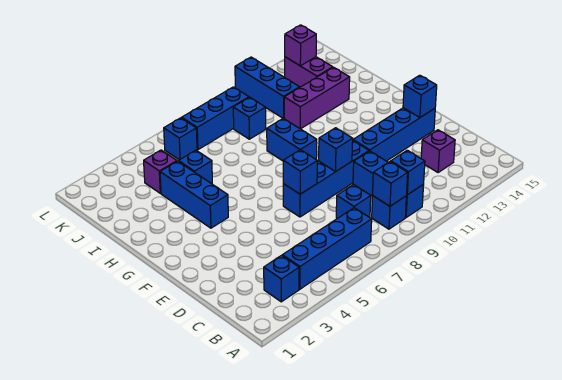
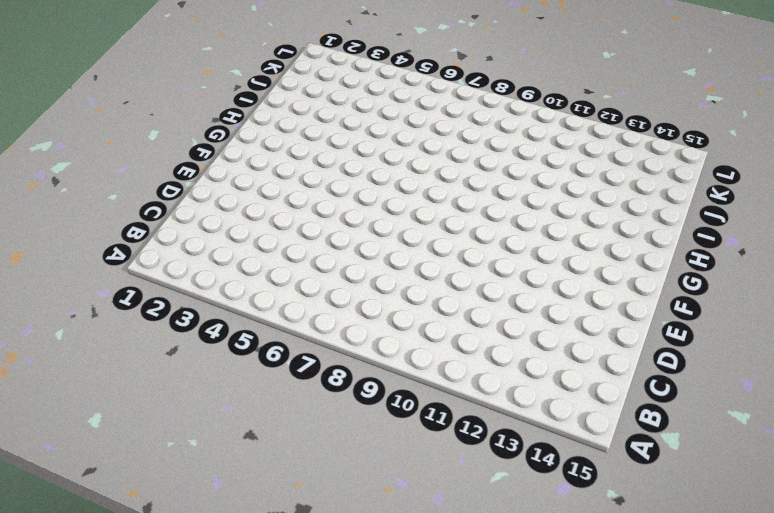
none -> blue 1x1 brick [264,255,299,302]
none -> blue 1x4 brick [282,208,372,289]
none -> blue 1x1 brick [372,196,406,229]

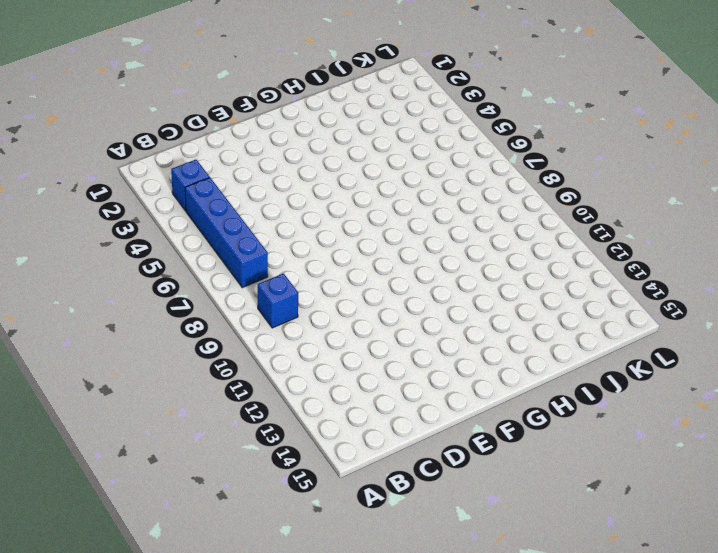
none -> blue 1x3 brick [353,151,424,217]
none -> blue 1x1 brick [336,185,371,219]
none -> purple 1x1 brick [421,130,455,173]

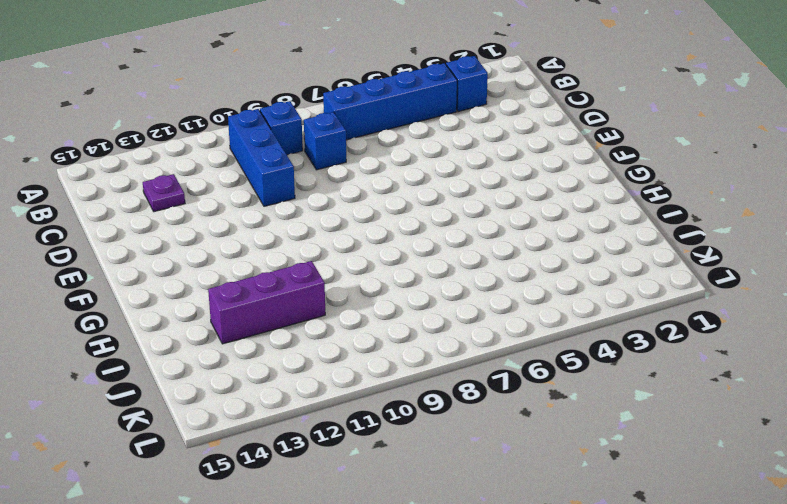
purple 1x1 plate [143,174,185,212] -> purple 1x1 brick [421,130,455,173]
none -> blue 1x4 brick [283,141,369,217]
none -> blue 1x4 brick [353,108,435,161]
none -> blue 1x3 brick [160,161,228,228]

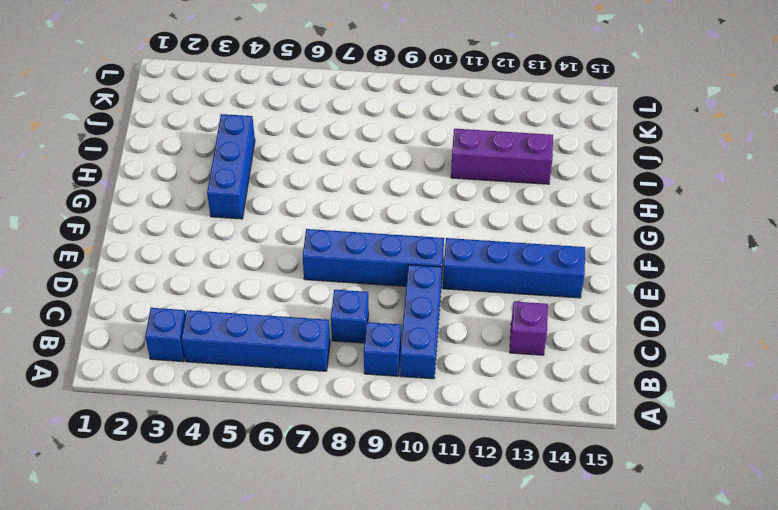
none -> blue 1x2 brick [267,118,317,161]
none -> blue 1x1 brick [179,150,212,184]
none -> purple 1x1 brick [144,150,177,193]

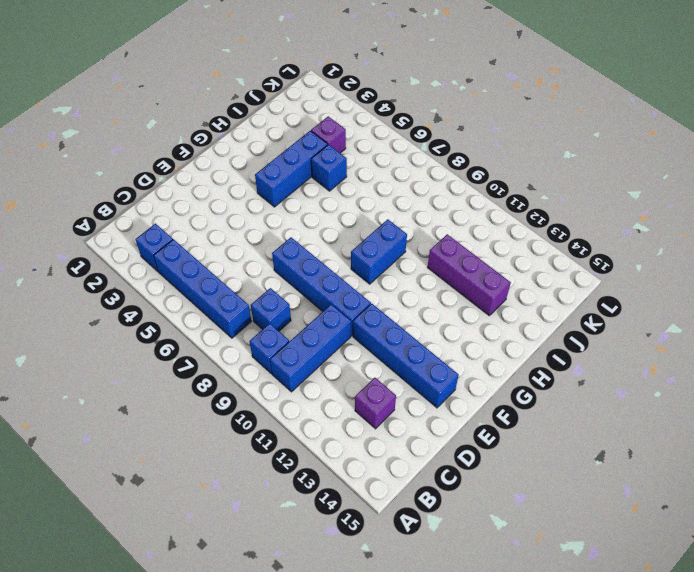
none -> blue 1x1 brick [233,97,266,139]
none -> blue 1x3 brick [235,57,300,118]
none -> purple 1x2 brick [285,57,333,87]

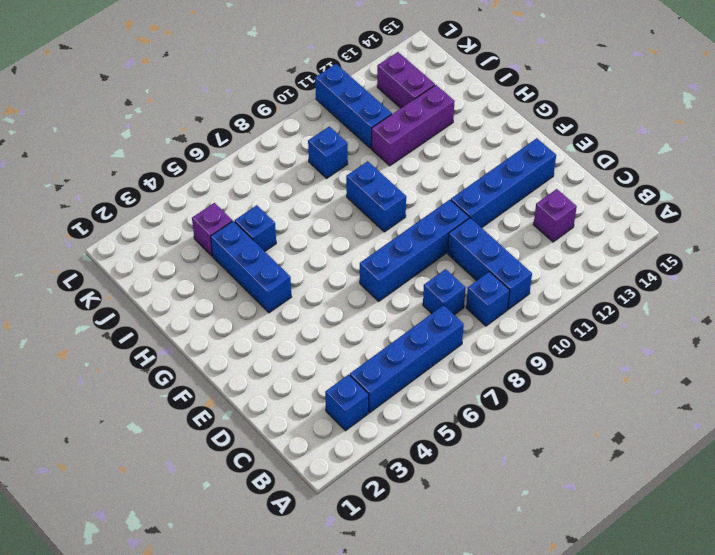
none -> blue 1x1 brick [164,118,197,160]
none -> blue 1x3 brick [182,87,249,150]
none -> blue 1x1 brick [373,162,408,206]

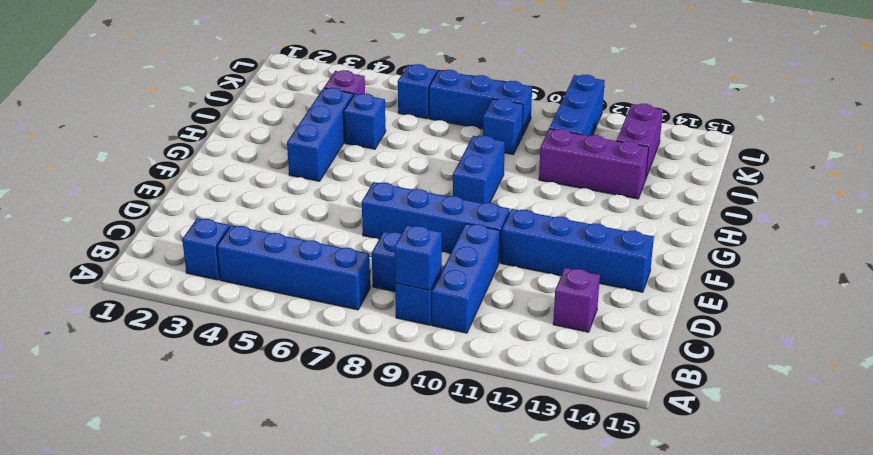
none -> blue 1x1 brick [391,150,425,195]
none -> blue 1x1 brick [283,150,317,194]
none -> blue 1x1 brick [319,128,353,172]

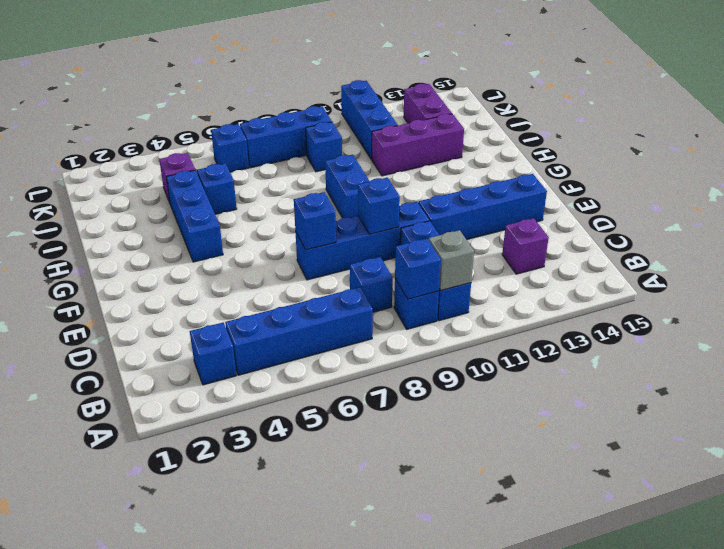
grey 1x1 brick [429,230,474,290] -> blue 1x1 brick [391,150,425,195]
none -> blue 1x1 brick [403,75,437,117]
none -> purple 1x1 brick [285,25,316,66]

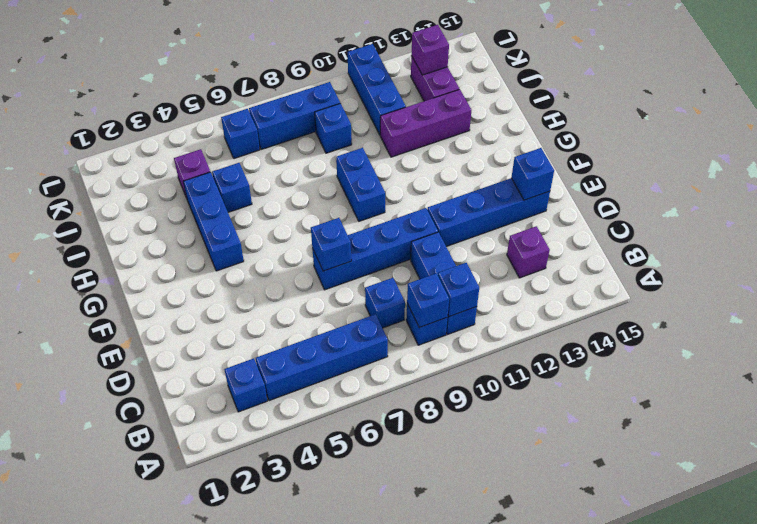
none -> blue 1x1 brick [319,128,353,172]

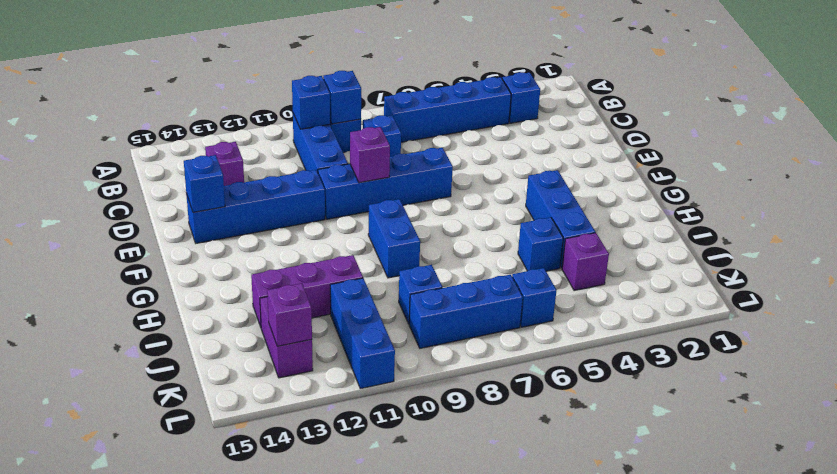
purple 1x1 brick [350,127,390,183] -> blue 1x1 brick [319,128,353,172]
none -> blue 1x1 brick [283,150,317,194]

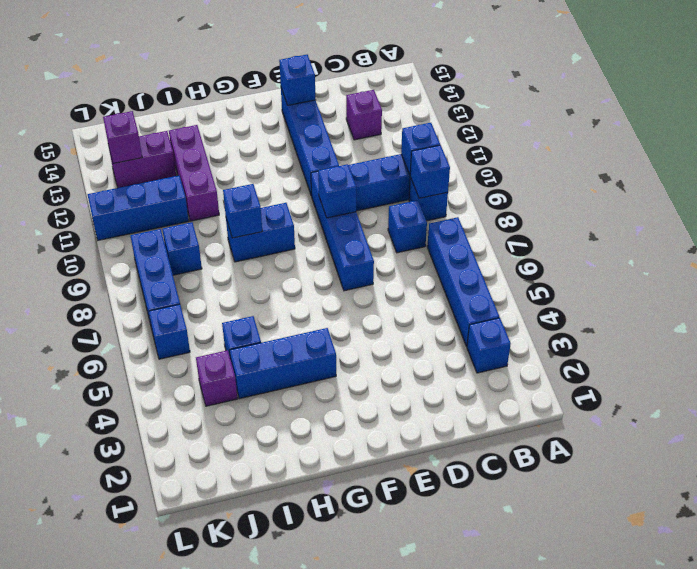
blue 1x1 brick [223,184,262,238] -> blue 1x1 brick moved to [283,150,317,194]

